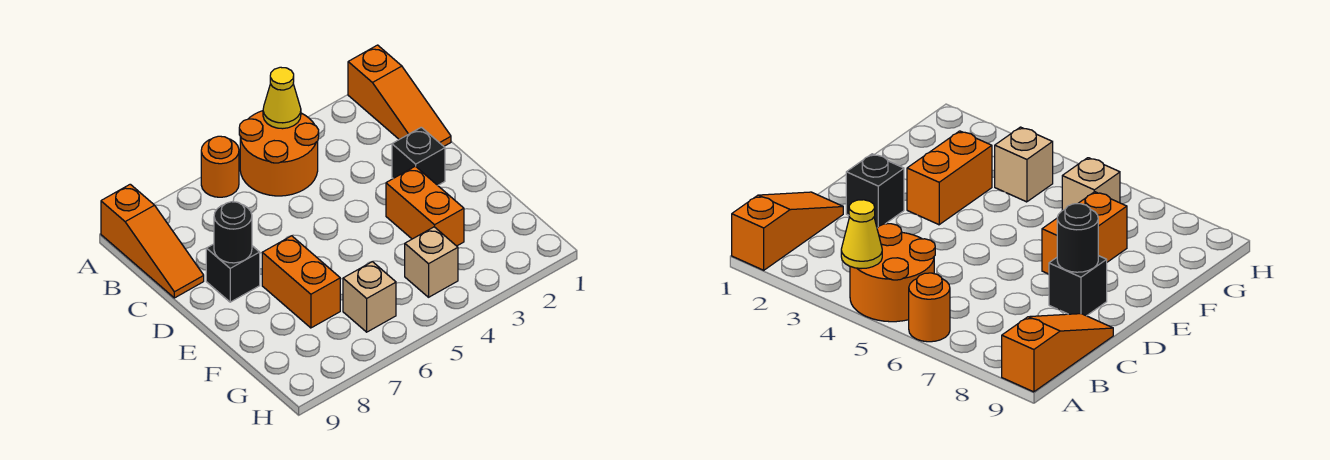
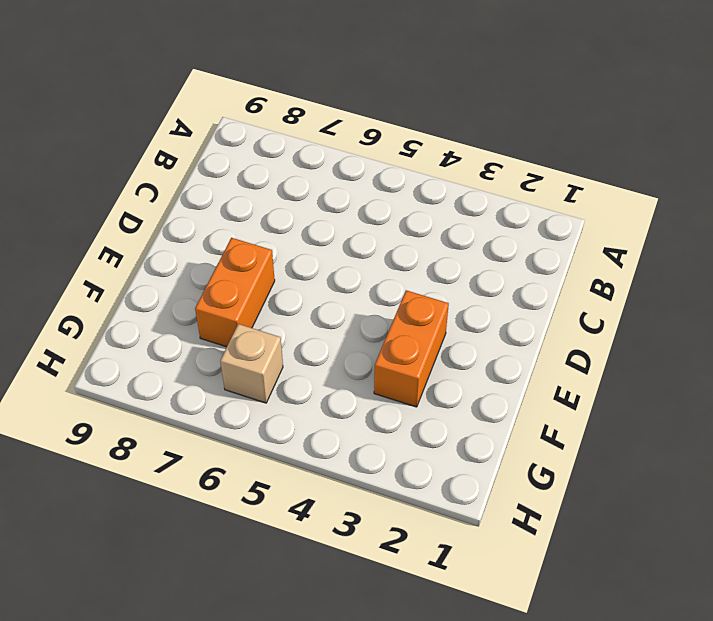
none -> orange 1x3 slope [348,45,451,146]
none -> orange 2x2 round brick [239,111,319,196]
none -> orange 1x1 round brick [201,136,239,197]

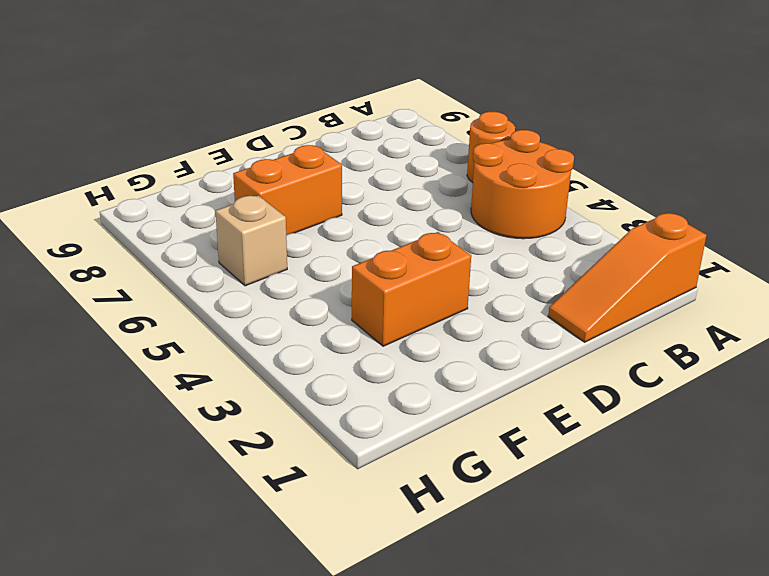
none -> orange 1x3 slope [101,184,204,298]
none -> black 1x1 brick [392,127,445,185]
none -> black 1x1 brick [206,244,260,302]

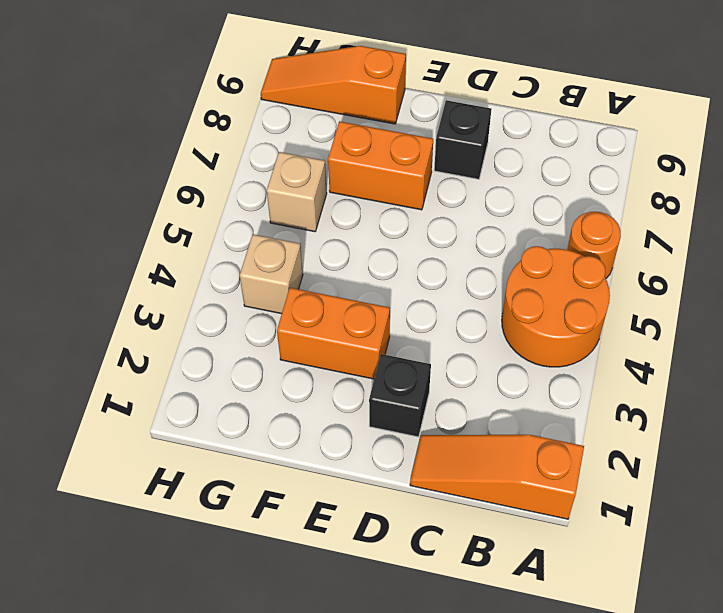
orange 1x3 slope [261,46,406,124] -> orange 1x3 slope moved to [101,184,204,298]
none -> yellow 1x1 cone [263,67,301,129]
none -> black 1x1 round brick [214,202,252,263]

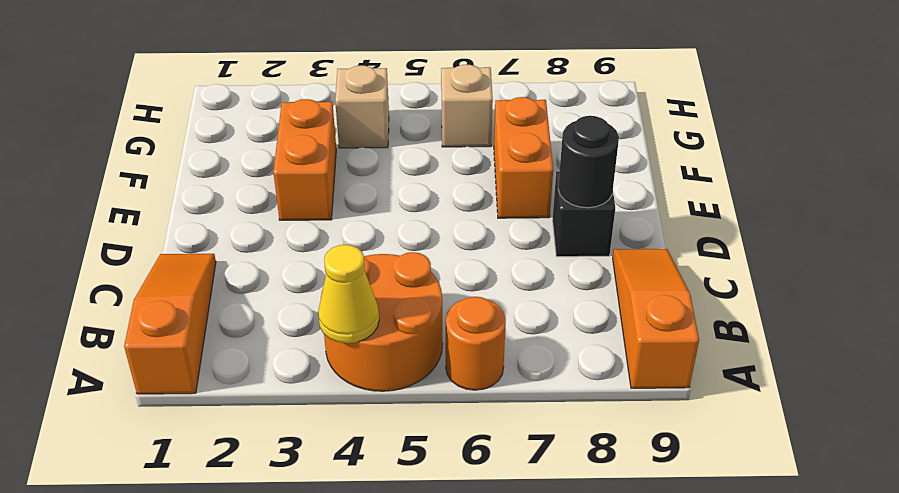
none -> black 1x1 brick [392,127,445,185]

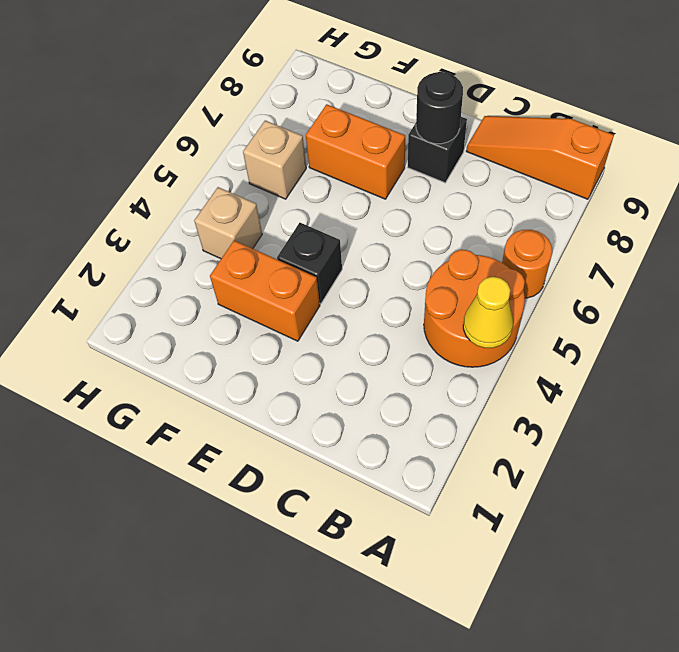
black 1x1 brick [277,223,342,304] -> black 1x1 brick moved to [392,127,445,185]
none -> orange 1x3 slope [348,45,451,146]

